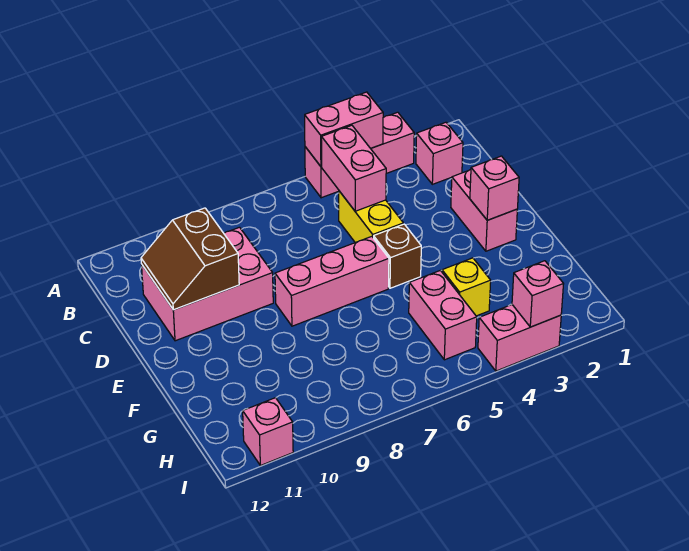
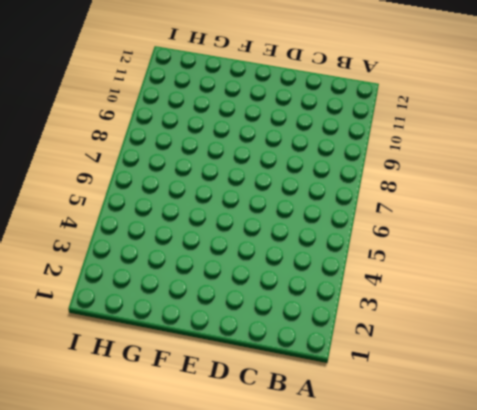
none -> pink 1x3 brick [305,112,414,198]
none -> pink 1x1 brick [416,122,463,184]
none -> yellow 1x2 brick [339,191,403,243]

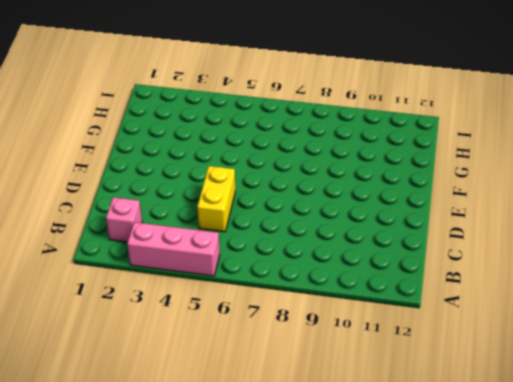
none -> pink 2x3 brick [141,227,273,341]
none -> pink 1x2 brick [451,169,517,251]
none -> brown 1x1 brick [374,224,421,288]

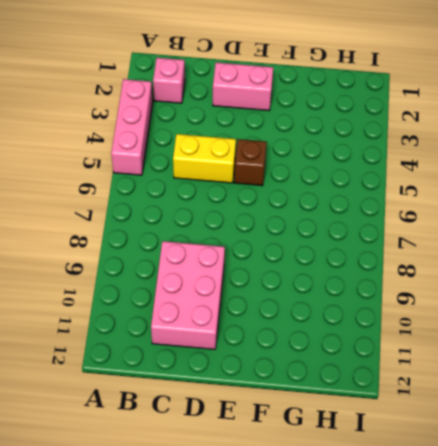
none -> pink 1x3 brick [275,236,389,326]
none -> yellow 1x1 brick [442,258,491,316]
none -> pink 1x2 brick [409,270,477,360]

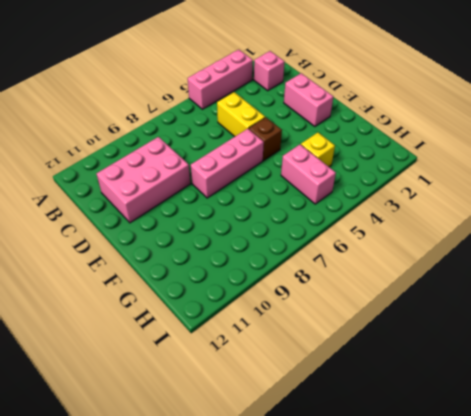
none -> pink 1x2 brick [478,305,561,371]
none -> pink 1x1 brick [243,398,293,466]
none -> pink 1x2 brick [305,92,383,167]

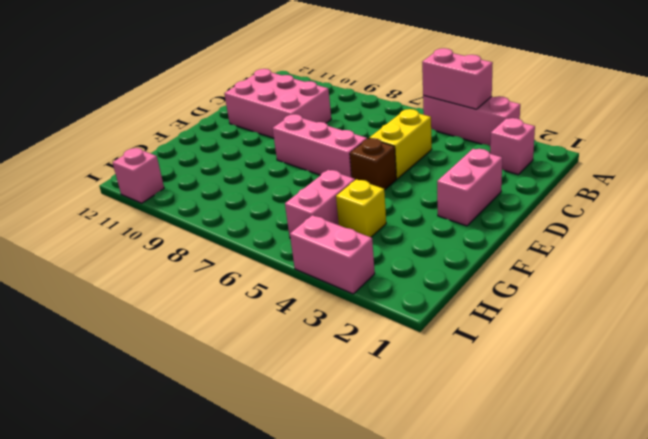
none -> pink 1x2 brick [321,125,386,211]
none -> brown 2x2 slope [141,208,239,310]
none -> pink 1x1 brick [470,156,519,220]

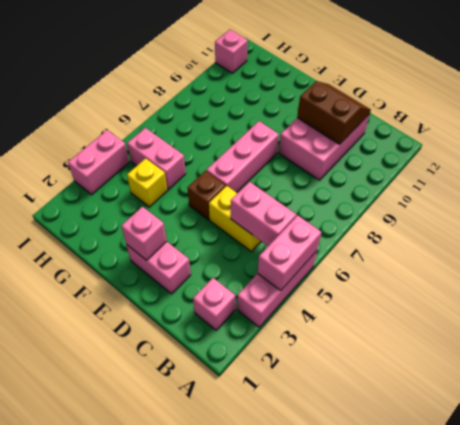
none -> pink 1x1 brick [512,261,563,327]

